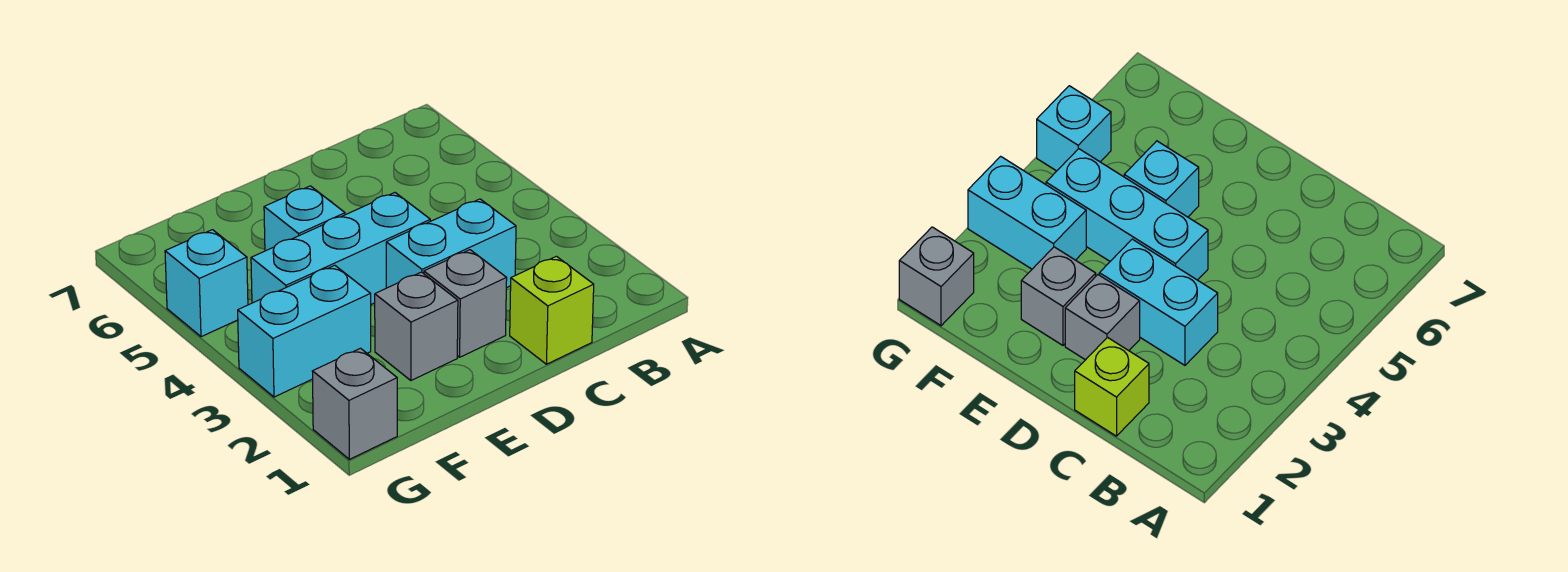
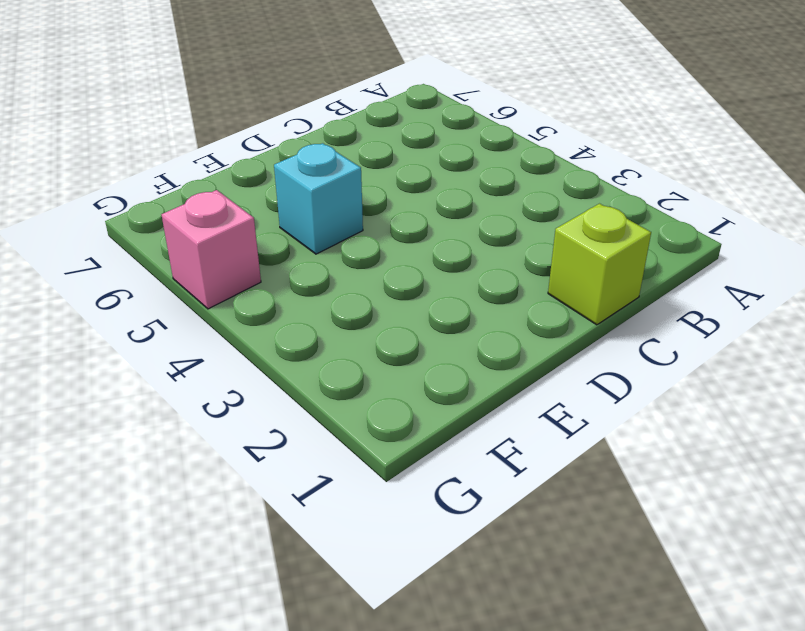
pink 1x1 brick [162,190,261,309] -> cyan 1x1 brick [165,230,248,337]
none -> cyan 1x2 brick [386,199,516,288]
none -> grey 1x1 brick [424,250,507,357]

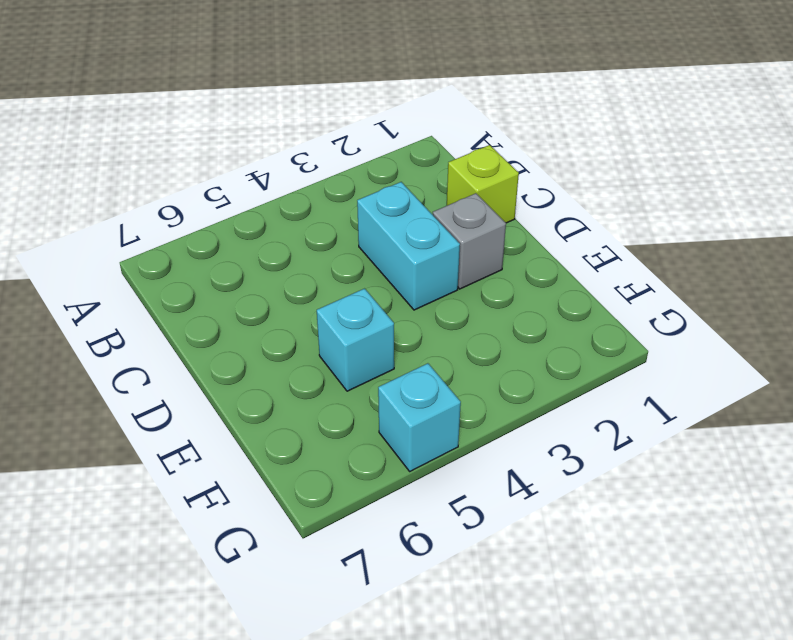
none -> cyan 1x3 brick [251,193,430,304]
none -> grey 1x1 brick [375,272,458,381]

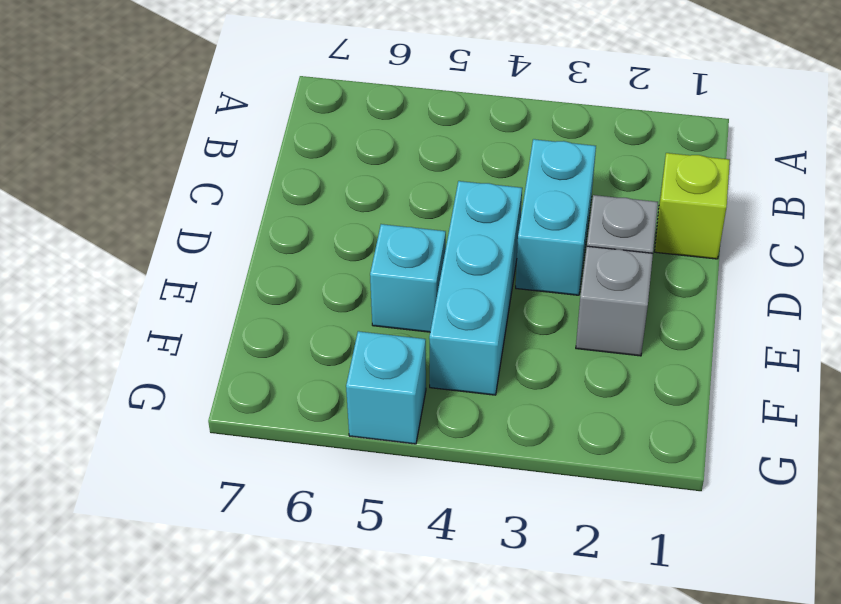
none -> cyan 1x2 brick [238,265,371,397]
none -> grey 1x1 brick [312,348,397,459]

